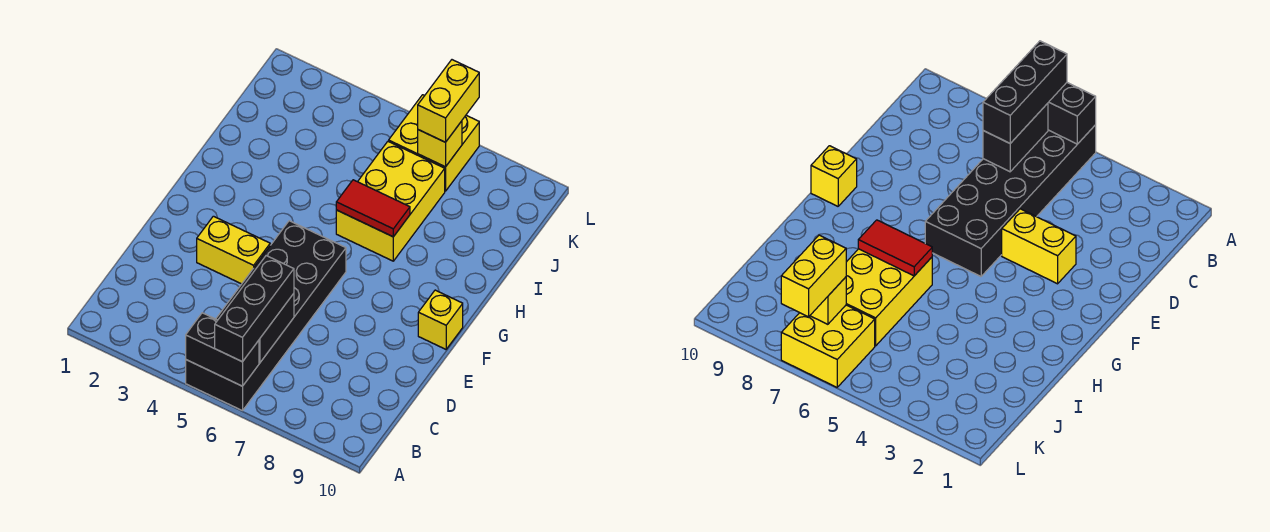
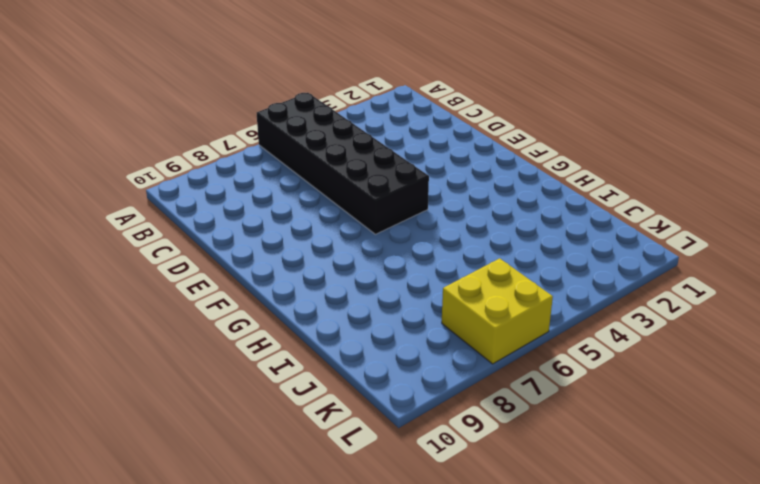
none -> yellow 1x2 brick [197,216,270,284]
none -> yellow 1x1 brick [418,290,463,349]

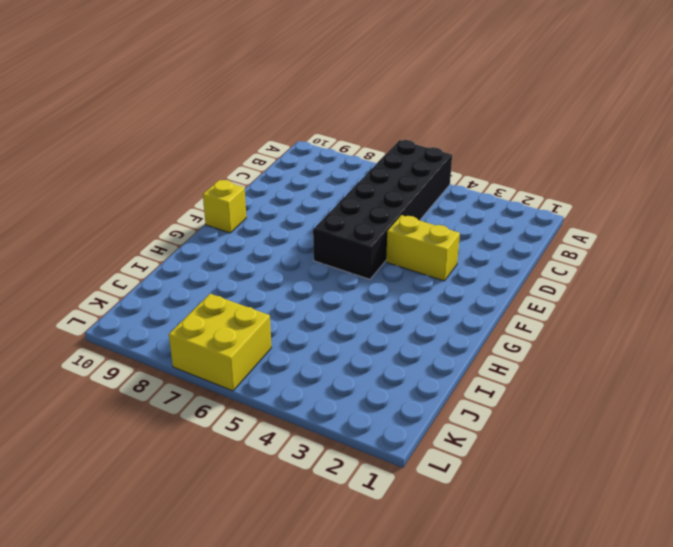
none -> yellow 2x3 brick [336,141,445,261]
none -> black 1x2 brick [186,313,259,386]

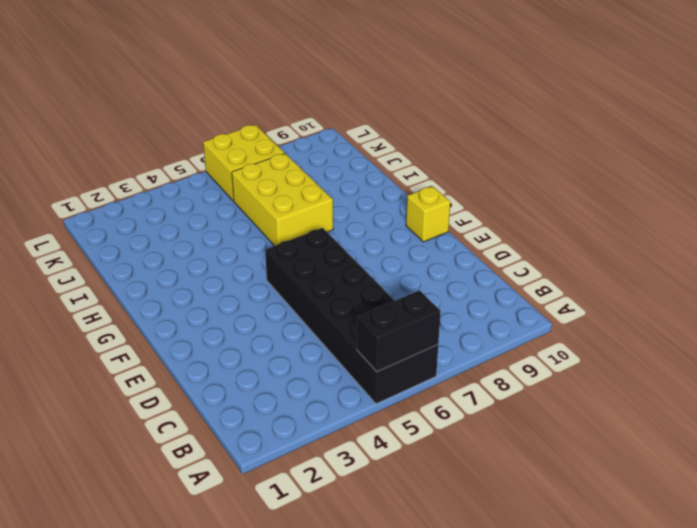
none -> yellow 1x2 brick [197,216,270,284]
none -> black 1x2 brick [259,294,294,363]

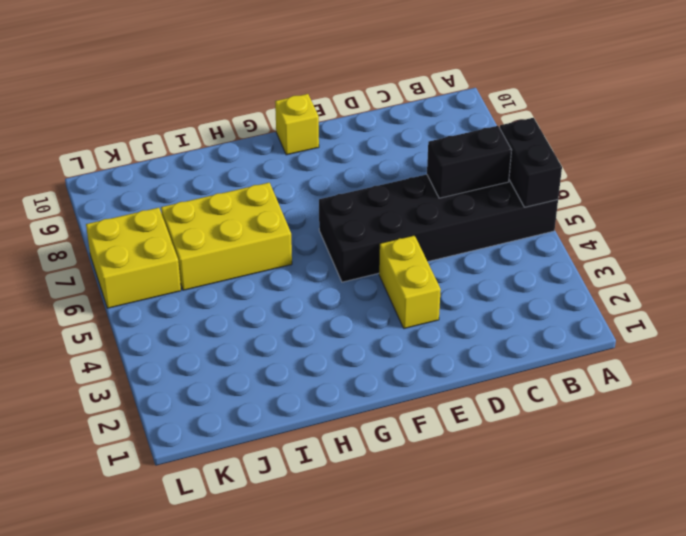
none -> red 1x2 tile [336,180,410,237]
none -> yellow 1x1 brick [418,121,462,167]

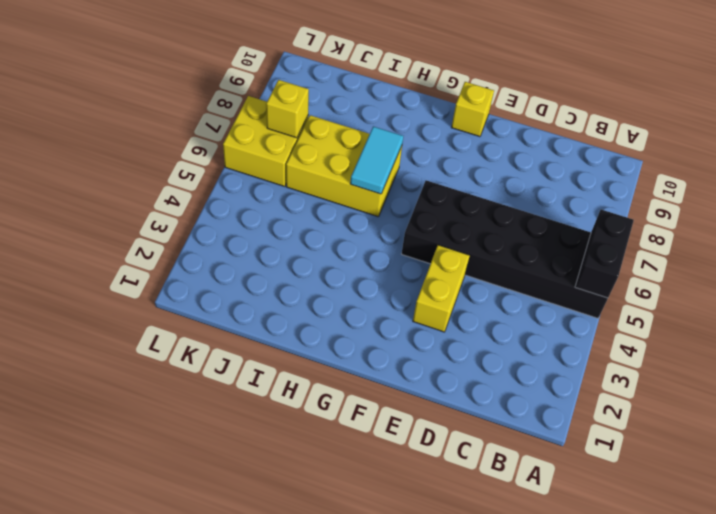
cyan 1x2 tile [350,126,403,194] -> red 1x2 tile [336,180,410,237]
none -> black 1x2 brick [259,294,294,363]
none -> black 1x3 brick [215,256,294,362]

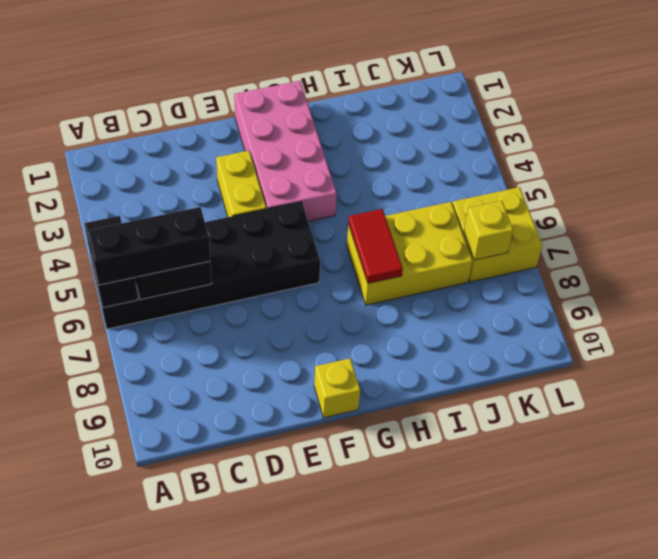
pink 2x4 brick [234,81,337,221] -> none
none -> yellow 1x2 brick [418,60,479,142]

